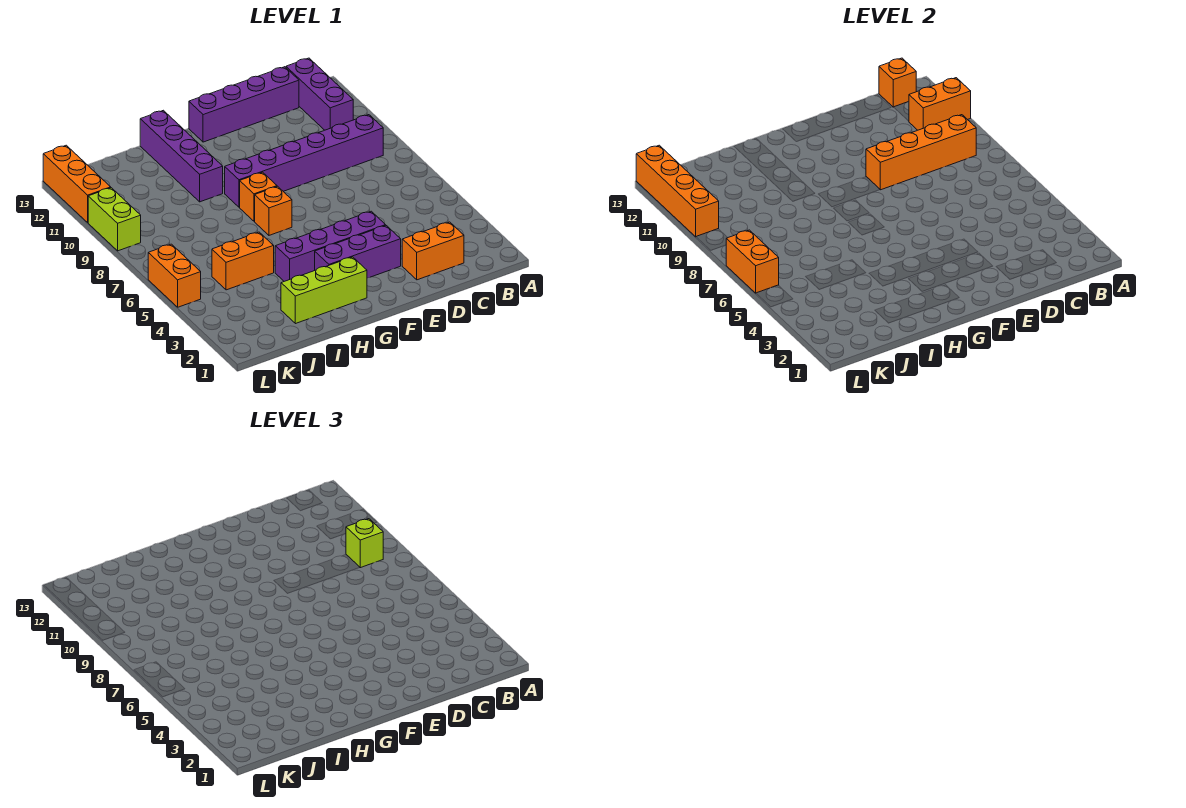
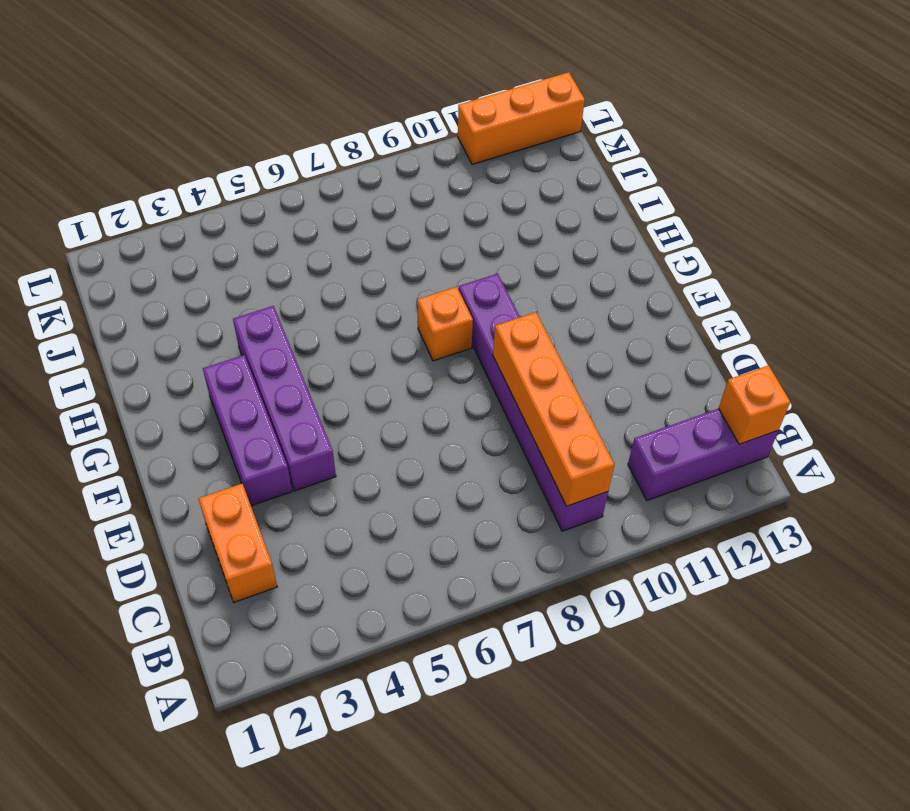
none -> purple 1x4 brick [189,67,299,142]
none -> lime 1x3 brick [281,257,367,324]
none -> orange 1x1 brick [255,186,292,235]

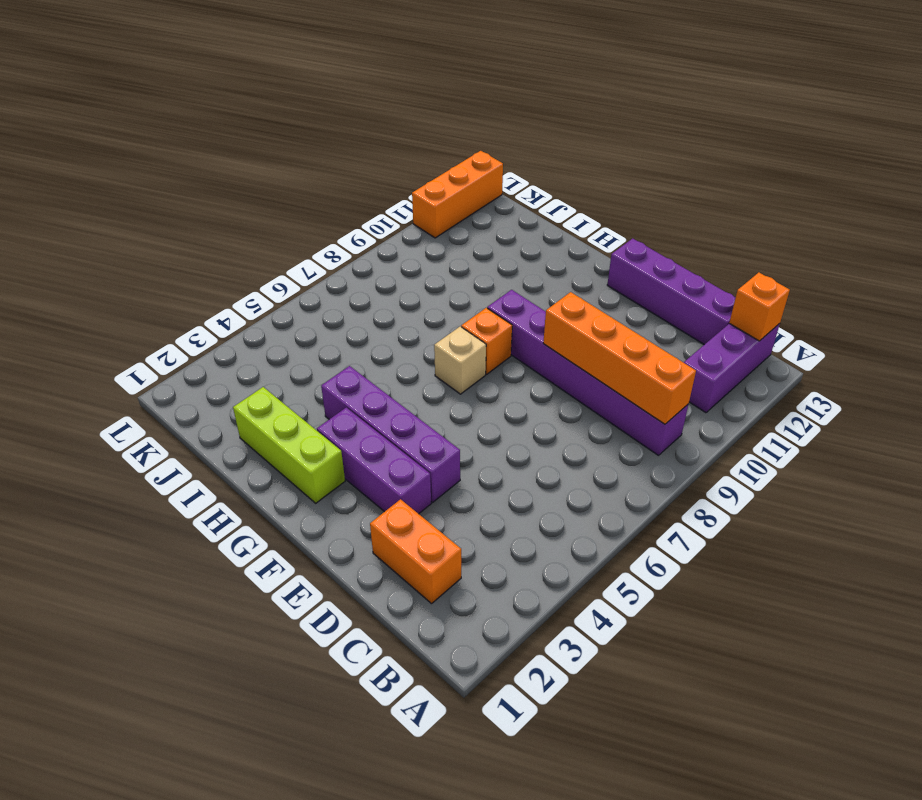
tan 1x1 brick [434,327,486,394] -> orange 1x1 brick [255,186,292,235]
none -> purple 1x4 brick [140,110,223,202]
none -> orange 1x2 brick [212,232,274,290]
none -> orange 1x2 brick [148,244,201,307]

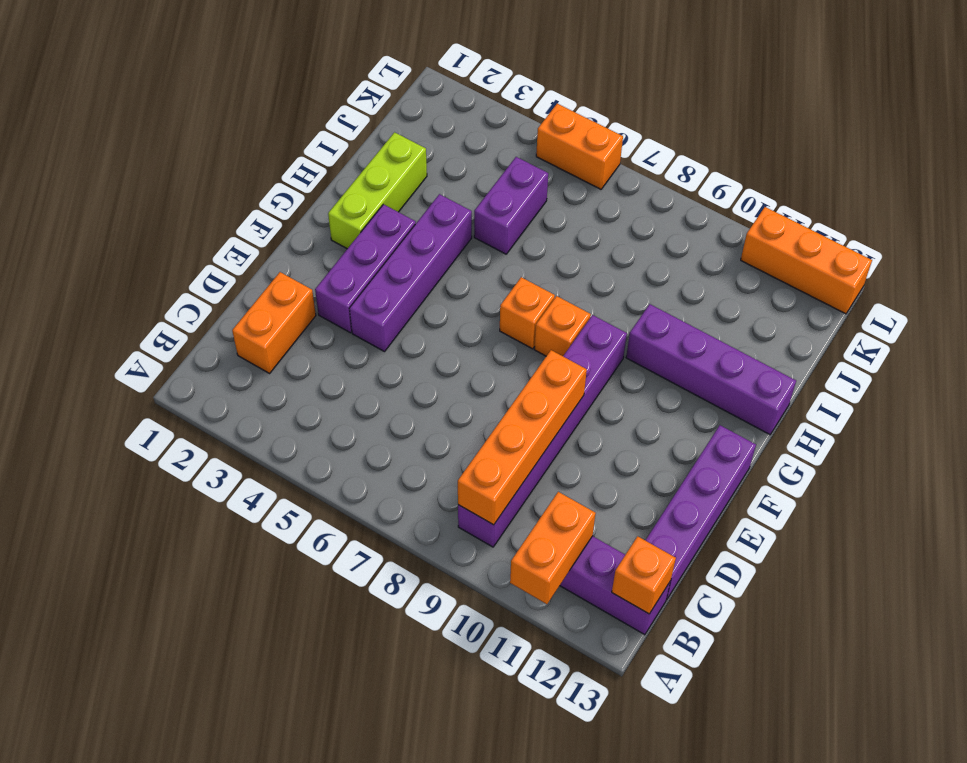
purple 1x2 brick [474,157,548,254] -> orange 1x2 brick [212,232,274,290]
none -> lime 1x2 brick [88,188,141,251]
none -> orange 1x2 brick [726,230,779,293]
none -> orange 1x4 brick [636,145,719,237]

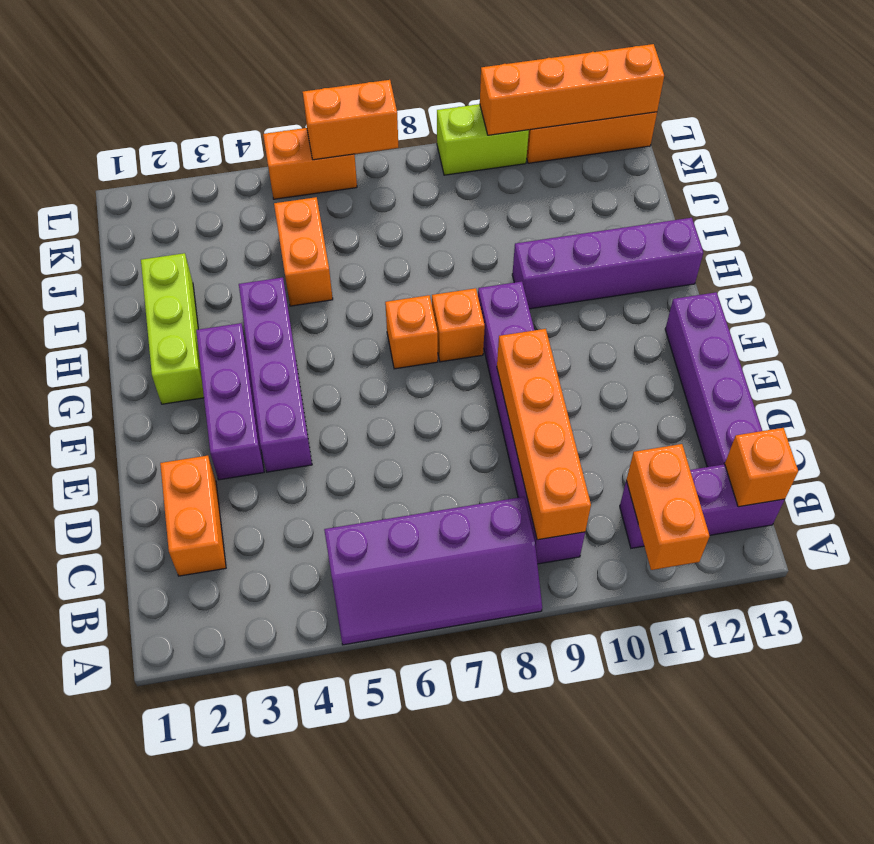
purple 2x4 slope [324,497,542,645] -> none
none -> lime 1x1 brick [346,519,383,568]

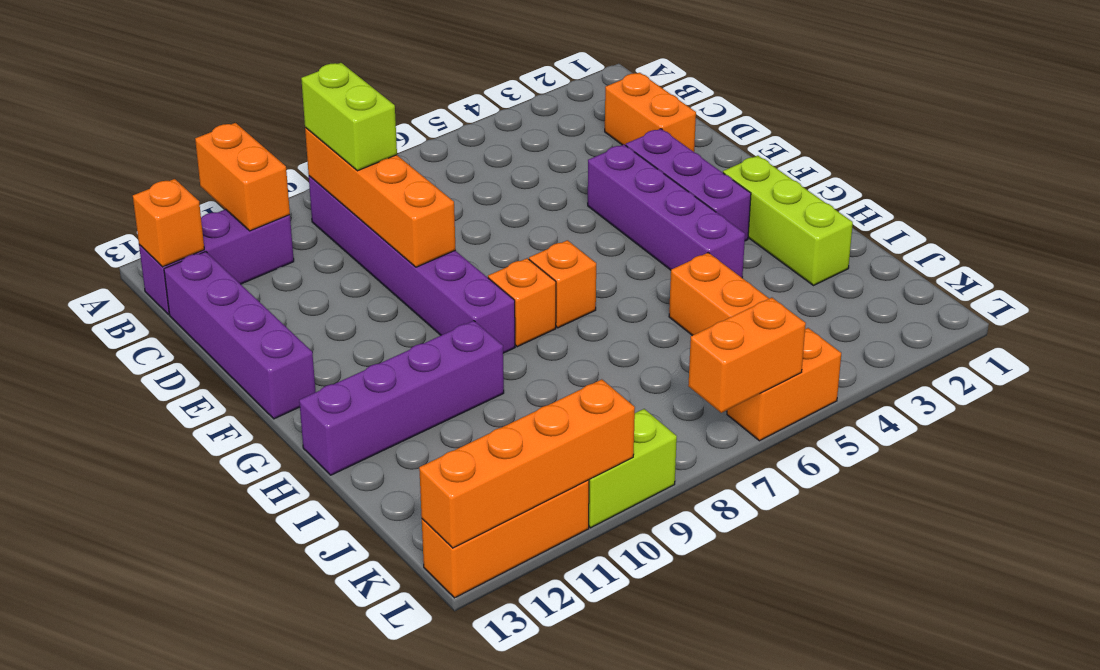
lime 1x2 brick [301,63,397,171] -> lime 1x1 brick [346,519,383,568]

